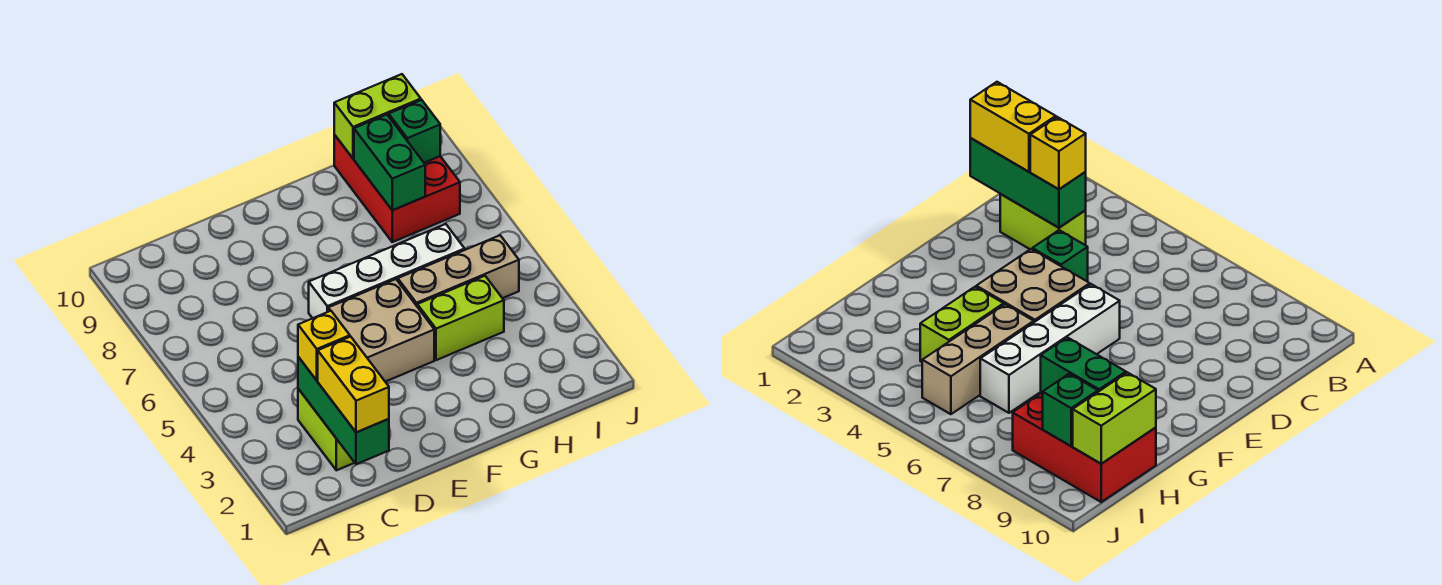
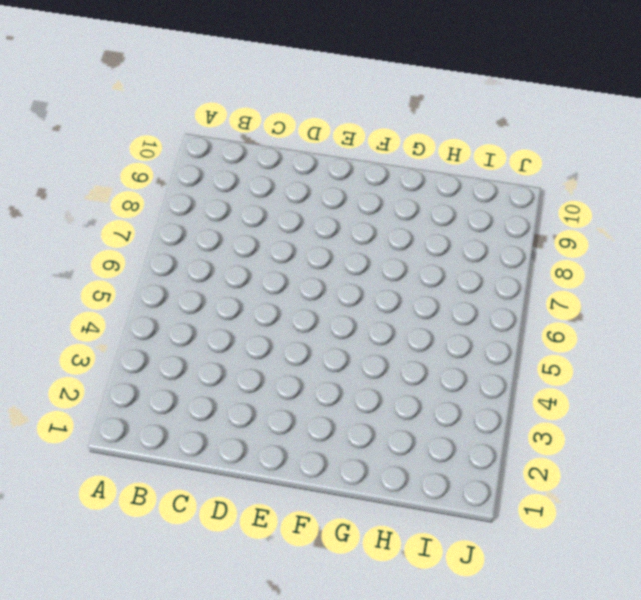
none -> lime 1x2 brick [298,389,355,470]
none -> green 1x1 brick [1032,230,1088,282]
none -> tan 2x2 brick [328,279,434,382]

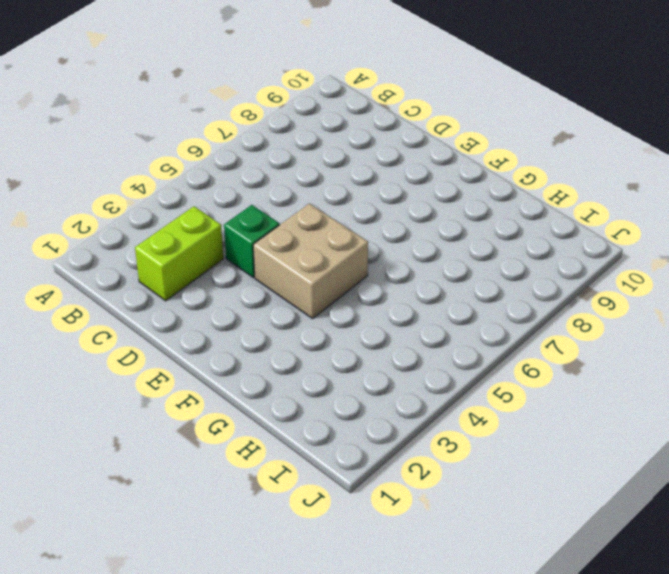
none -> white 1x4 brick [309,224,465,318]
none -> lime 1x2 brick [417,276,504,360]
none -> tan 1x3 brick [398,235,519,306]

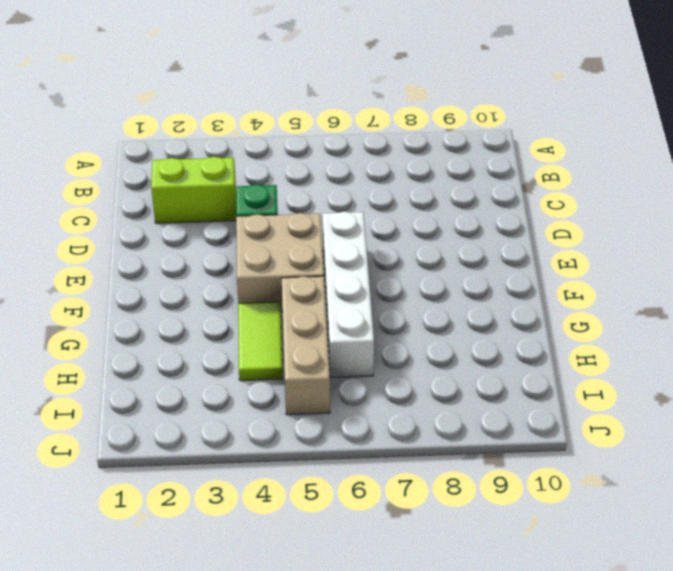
lime 1x2 tile [238,302,283,381] -> lime 1x2 brick [417,276,504,360]
none -> red 2x3 brick [334,135,460,242]
none -> green 1x3 brick [298,357,389,464]
none -> green 1x2 brick [354,115,425,210]

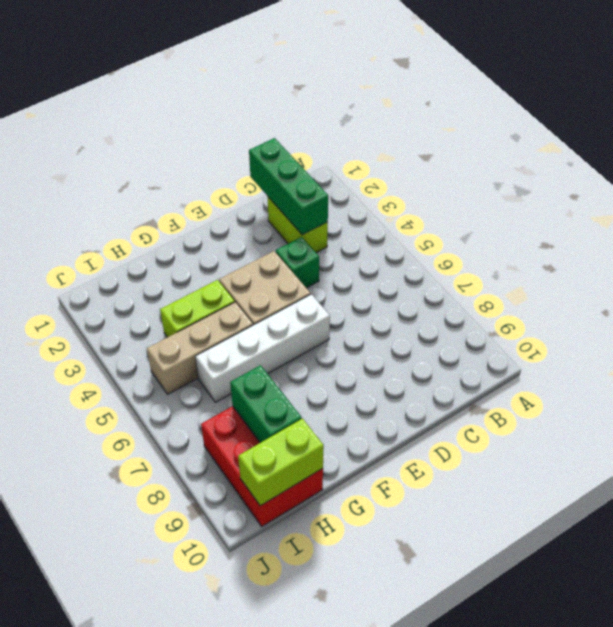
none -> green 1x1 brick [389,100,440,163]
none -> yellow 1x2 brick [318,337,389,432]
none -> yellow 1x1 brick [298,311,350,380]

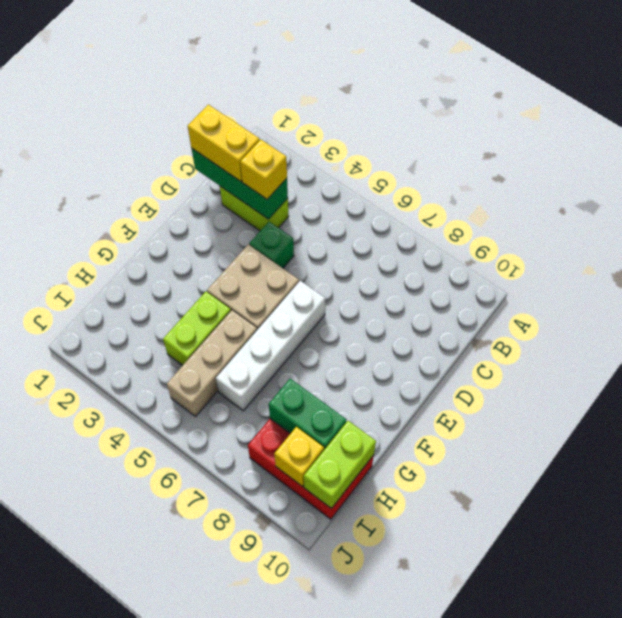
yellow 1x1 brick [274,427,324,487] -> green 1x1 brick [389,100,440,163]

